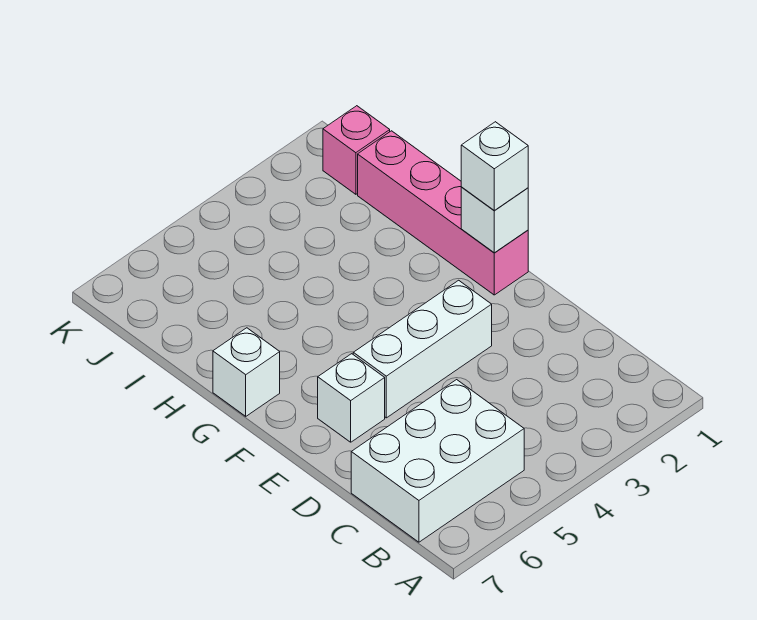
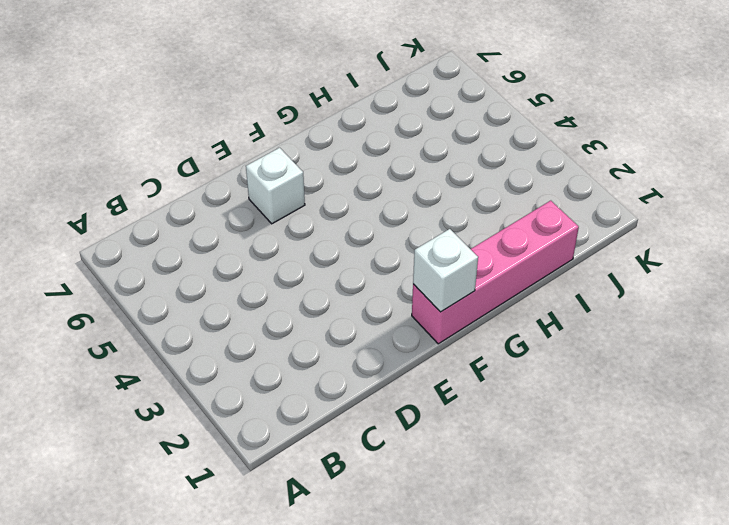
none -> white 2x3 brick [351,380,524,542]
none -> white 1x3 brick [353,280,492,418]

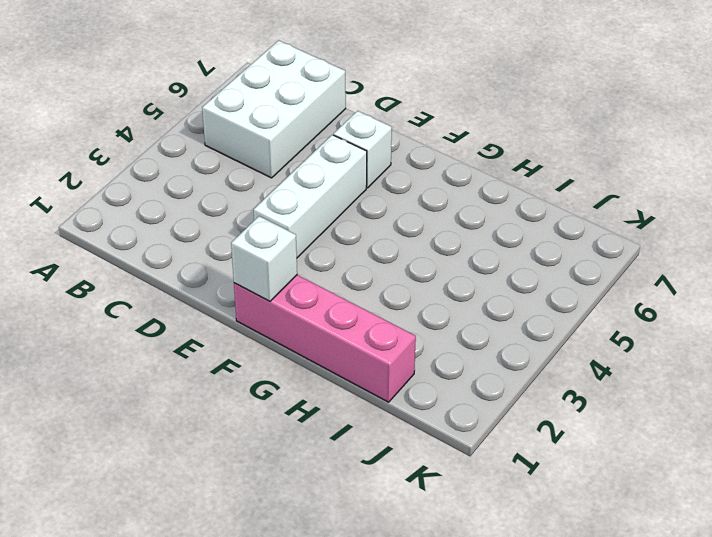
none -> white 1x1 brick [213,328,280,416]
none -> pink 1x1 brick [323,106,390,194]

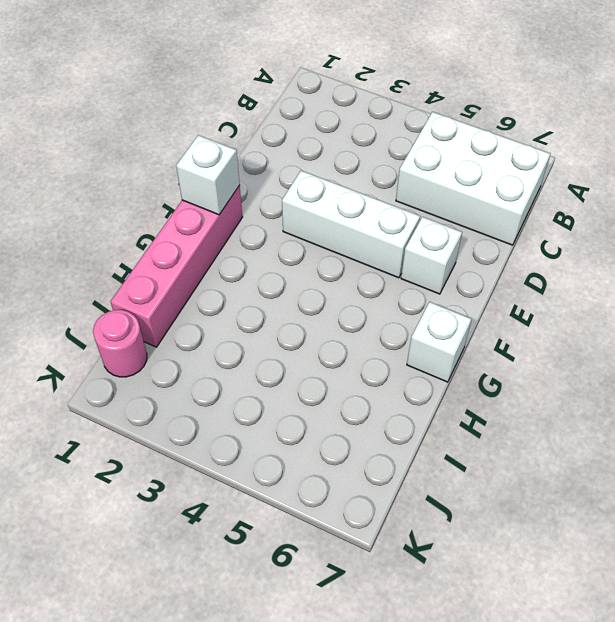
pink 1x1 round brick [93,310,147,377] -> pink 1x1 brick [323,106,390,194]
none -> white 1x1 brick [461,122,528,210]

